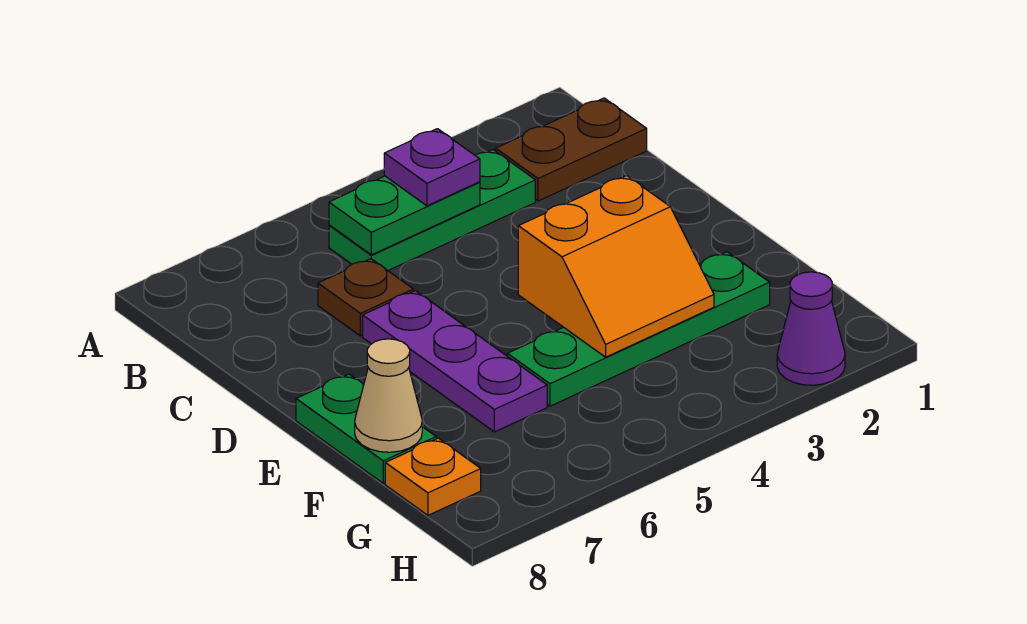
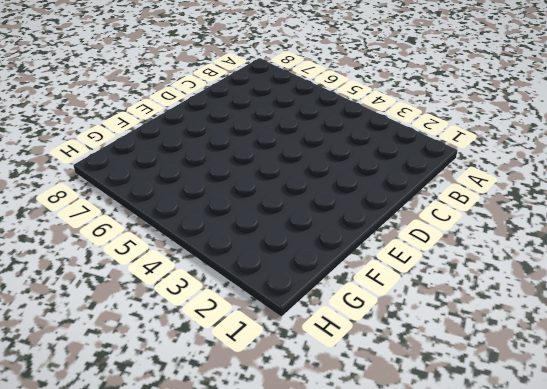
none -> brown 1x2 plate [496,98,647,201]
none -> green 1x3 plate [329,150,535,270]
none -> brown 1x1 plate [318,259,413,336]

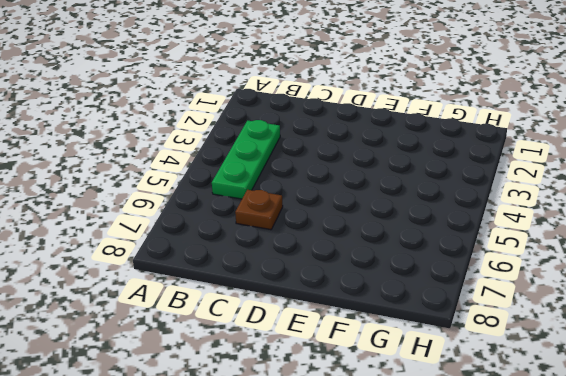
none -> brown 1x2 plate [496,98,647,201]
none -> purple 1x3 plate [363,291,547,432]
none -> green 1x2 plate [296,374,436,483]

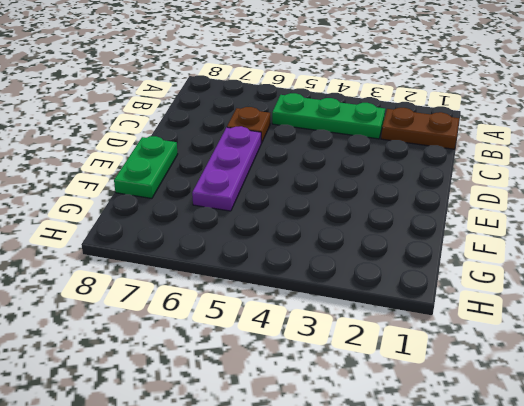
none -> green 1x4 plate [507,252,770,406]
none -> orange 1x1 plate [385,438,481,515]
none -> purple 1x1 cone [777,272,845,385]

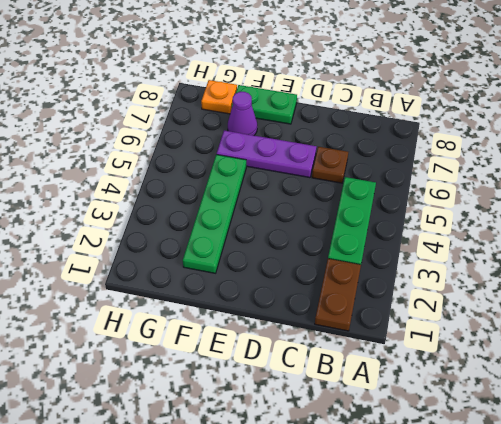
purple 1x1 cone [228,92,257,135] -> purple 1x1 cone moved to [777,272,845,385]
none -> green 1x2 plate [329,176,480,255]
none -> orange 2x2 slope [518,176,714,357]
none -> tan 1x1 cone [355,339,422,452]

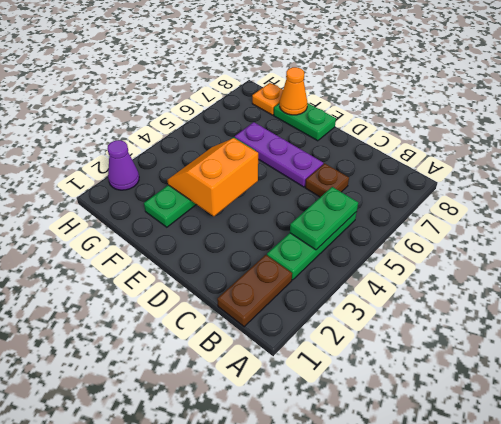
orange 1x1 cone [280,67,307,115] -> tan 1x1 cone [355,339,422,452]
none -> purple 1x1 plate [384,129,480,206]

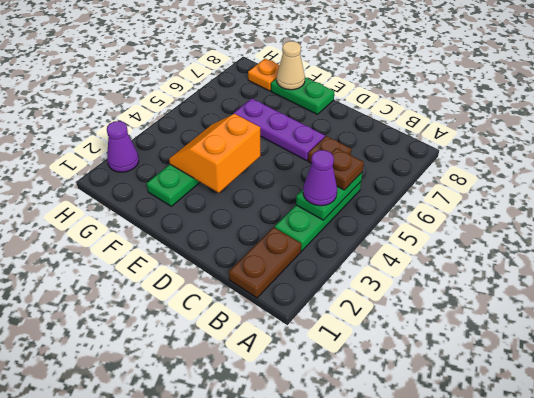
purple 1x1 cone [303,150,337,206] -> purple 1x1 plate [384,129,480,206]
brown 1x1 plate [331,148,364,190] -> none

